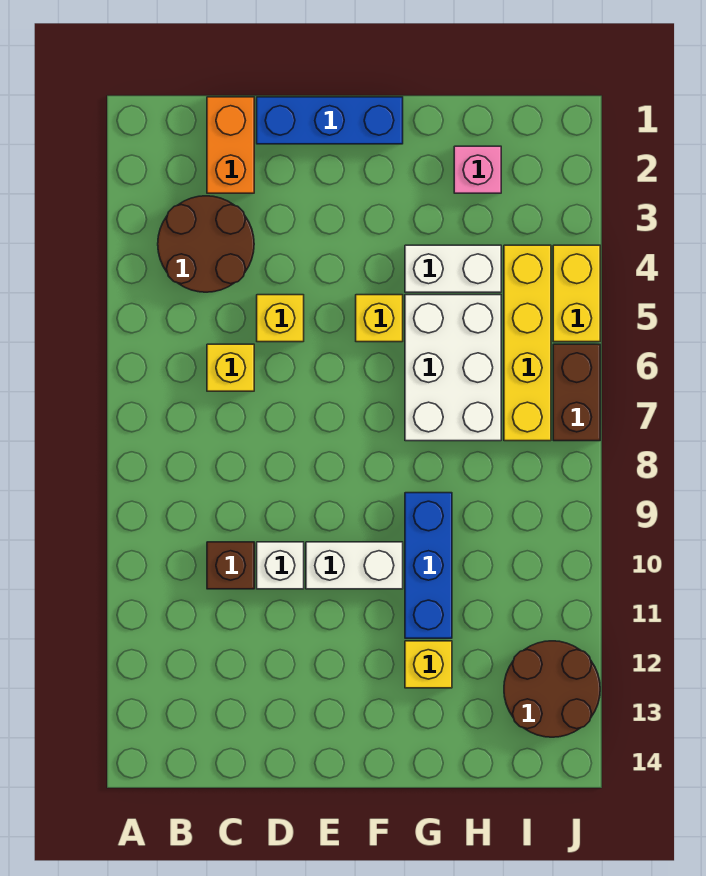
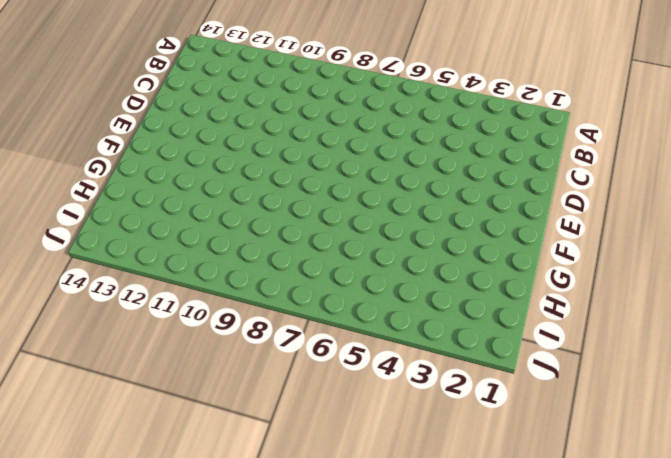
none -> brown 2x2 round brick [158,196,254,292]
none -> orange 1x2 brick [207,97,254,193]
none -> yellow 1x1 brick [207,344,254,391]

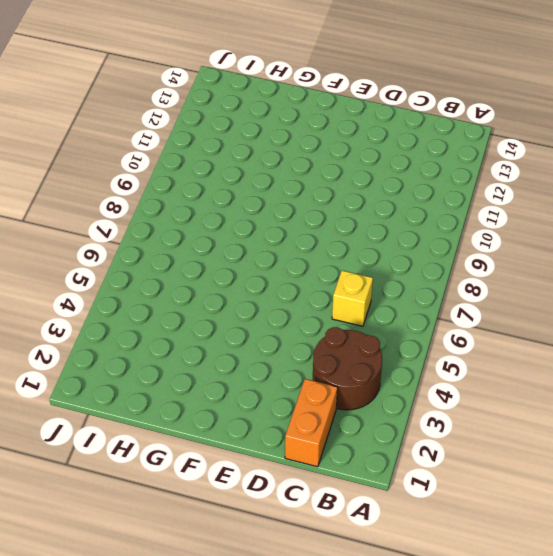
none -> brown 1x1 brick [207,542,254,589]
none -> blue 1x3 brick [257,97,403,144]
none -> yellow 1x1 brick [257,295,304,342]

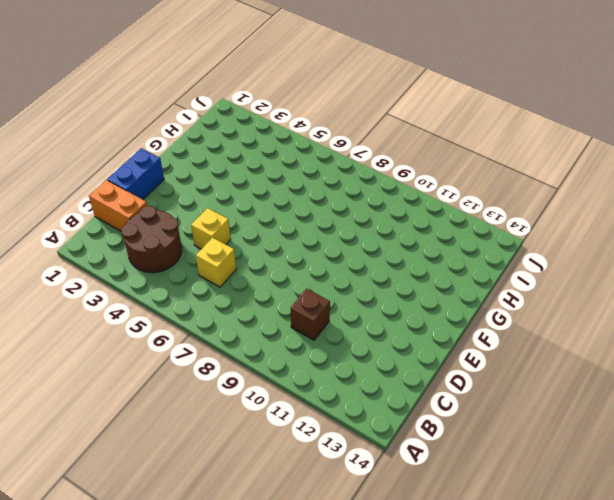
blue 1x2 brick [107,148,164,199] -> blue 1x3 brick [257,97,403,144]
none -> white 1x1 brick [257,542,304,589]
none -> white 1x2 brick [306,542,403,589]
none -> yellow 1x1 brick [356,295,403,342]

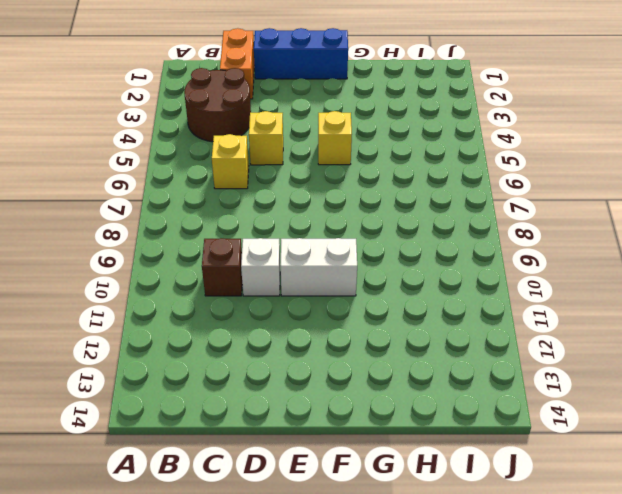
none -> white 1x2 brick [405,245,501,292]
none -> white 2x3 brick [405,295,501,441]
none -> blue 1x3 brick [405,493,452,638]

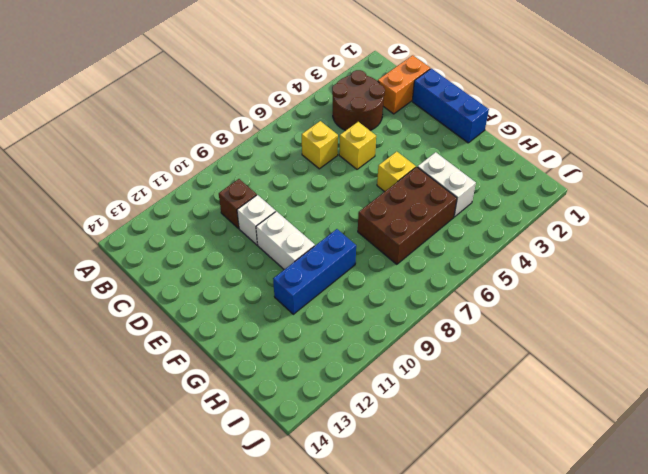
brown 2x3 brick [358,167,457,264] -> white 2x3 brick [405,295,501,441]
none -> yellow 1x1 brick [405,641,452,688]
none -> pink 1x1 brick [454,146,501,193]
none -> yellow 1x4 brick [504,245,551,441]

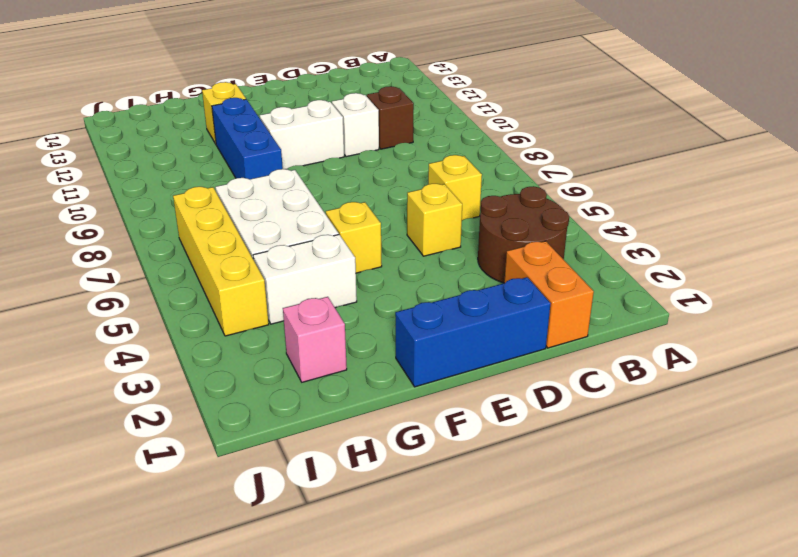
none -> brown 2x2 round brick [504,641,600,737]
none -> yellow 1x2 brick [553,245,600,342]
none -> brown 1x2 brick [553,344,600,441]

